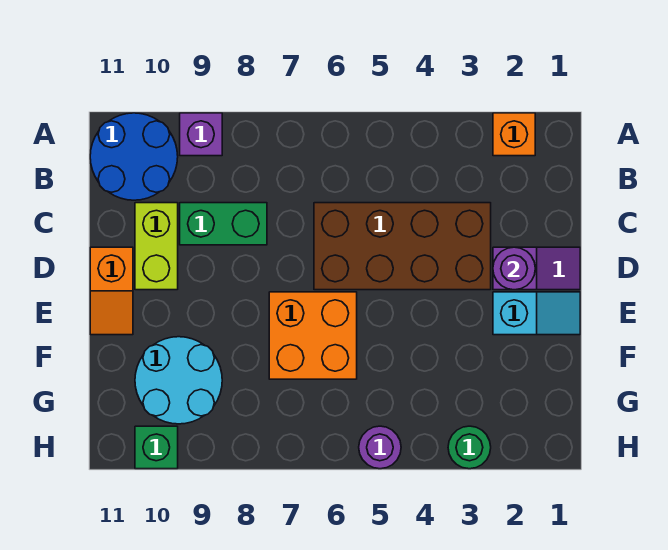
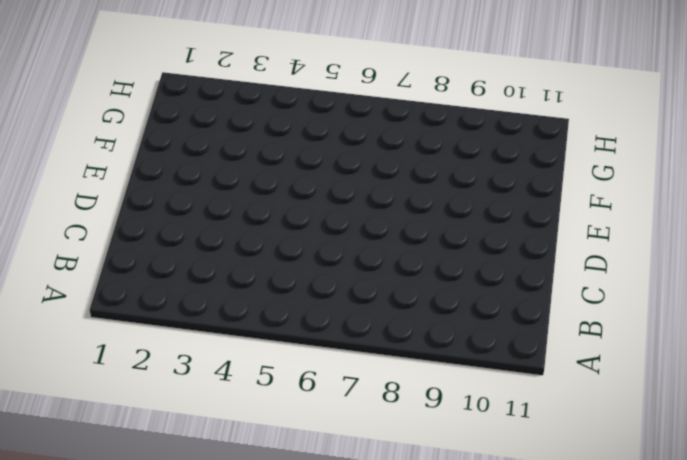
none -> orange 1x1 brick [493,113,535,156]
none -> purple 1x1 brick [180,113,222,156]
none -> blue 2x2 round brick [90,113,178,200]

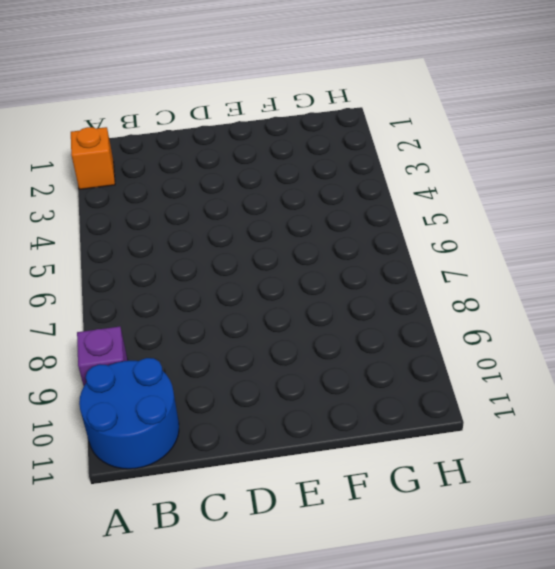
none -> brown 2x4 brick [314,203,491,290]
none -> green 1x2 brick [180,203,267,245]
none -> lime 1x2 brick [135,203,178,290]

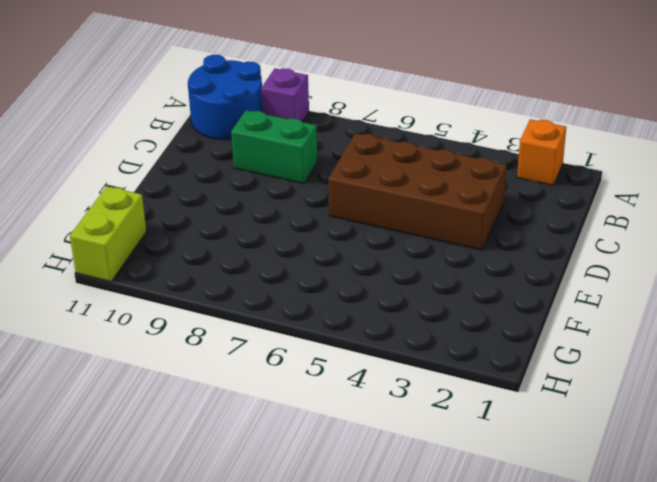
lime 1x2 brick [70,187,146,282] -> lime 1x2 brick moved to [135,203,178,290]
none -> purple 1x2 slope [493,247,580,290]
none -> orange 1x2 slope [90,247,133,335]
none -> cyan 1x2 slope [493,292,580,335]

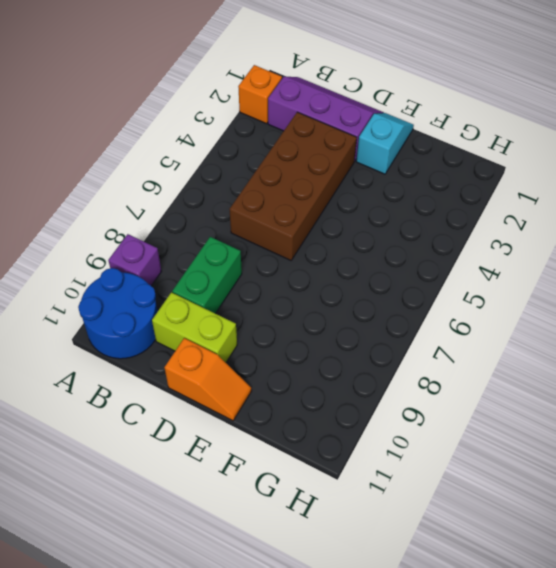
purple 2x3 slope [268,77,384,161] -> purple 1x2 slope [493,247,580,290]
none -> orange 2x2 brick [269,292,357,379]
none -> cyan 2x2 round brick [135,337,222,424]
none -> green 1x1 round brick [448,426,491,469]

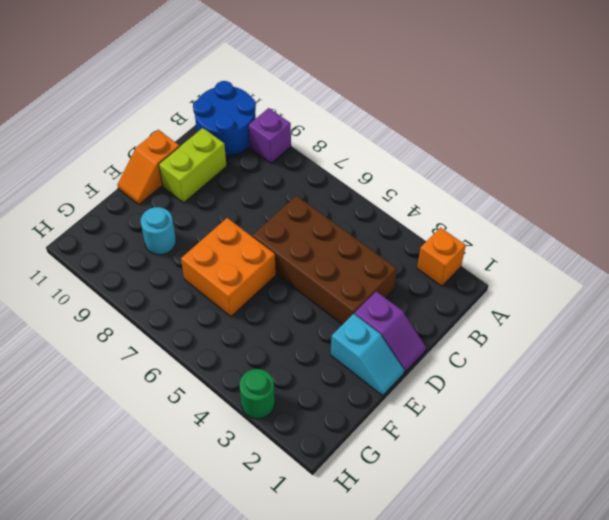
cyan 1x1 round brick [141,207,176,255] -> cyan 2x2 round brick [135,337,222,424]
none -> green 1x2 brick [180,203,267,245]
none -> purple 1x1 round brick [359,426,401,469]
none -> green 1x1 brick [135,426,178,469]

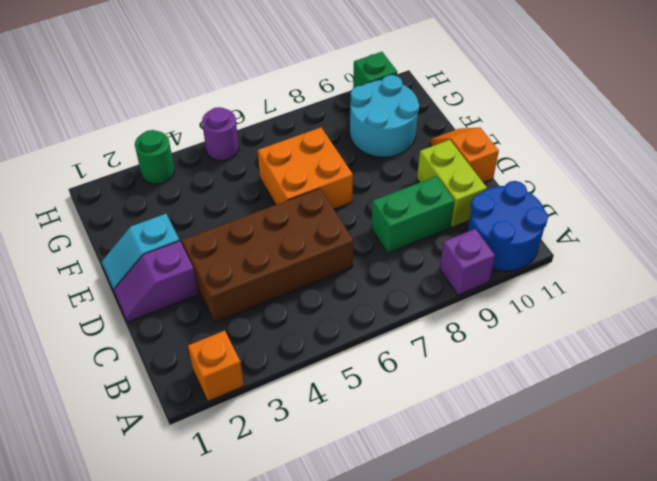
none -> purple 1x1 round brick [493,247,535,290]

